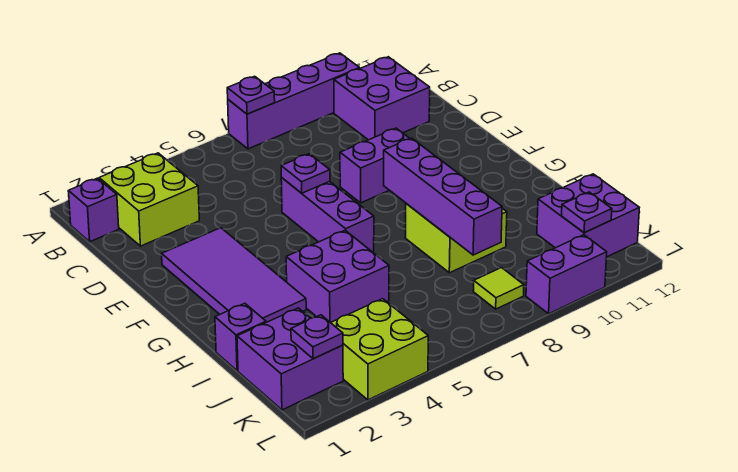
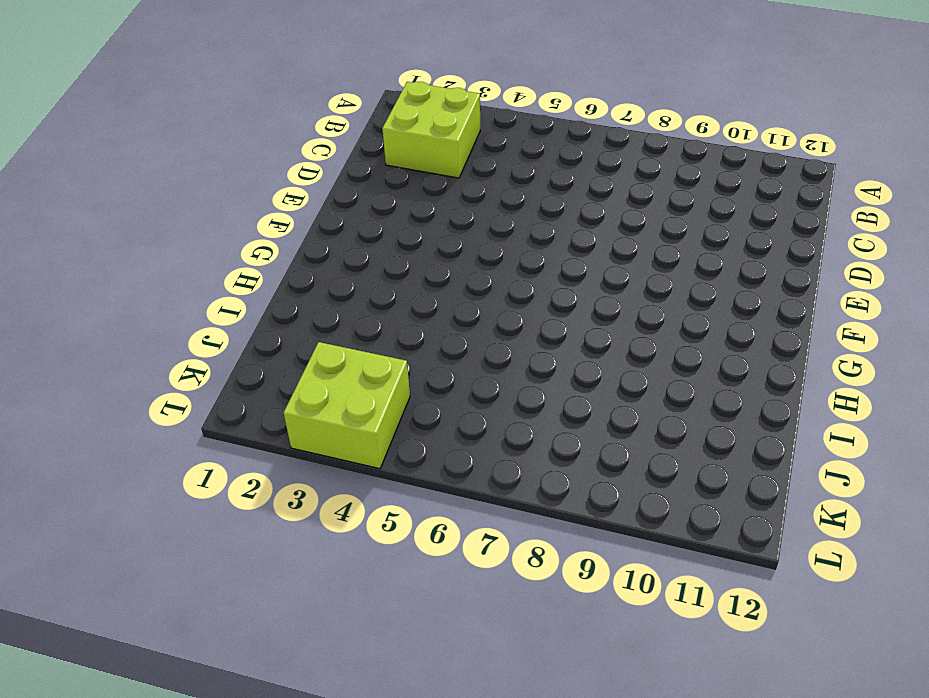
none -> purple 1x4 brick [228,53,360,149]
none -> purple 1x1 brick [68,178,119,242]
none -> purple 2x2 brick [334,57,430,140]

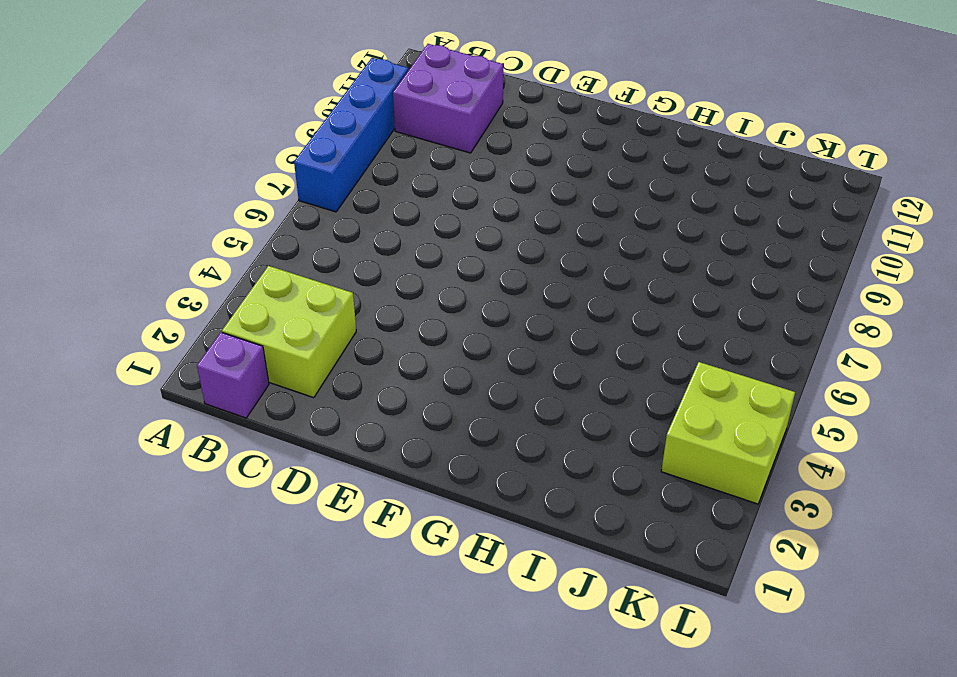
blue 1x4 brick [294,58,408,212] -> purple 1x4 brick [228,53,360,149]
none -> purple 2x4 tile [162,228,306,322]
none -> purple 1x3 brick [281,177,374,252]
none -> purple 1x2 brick [340,128,410,203]

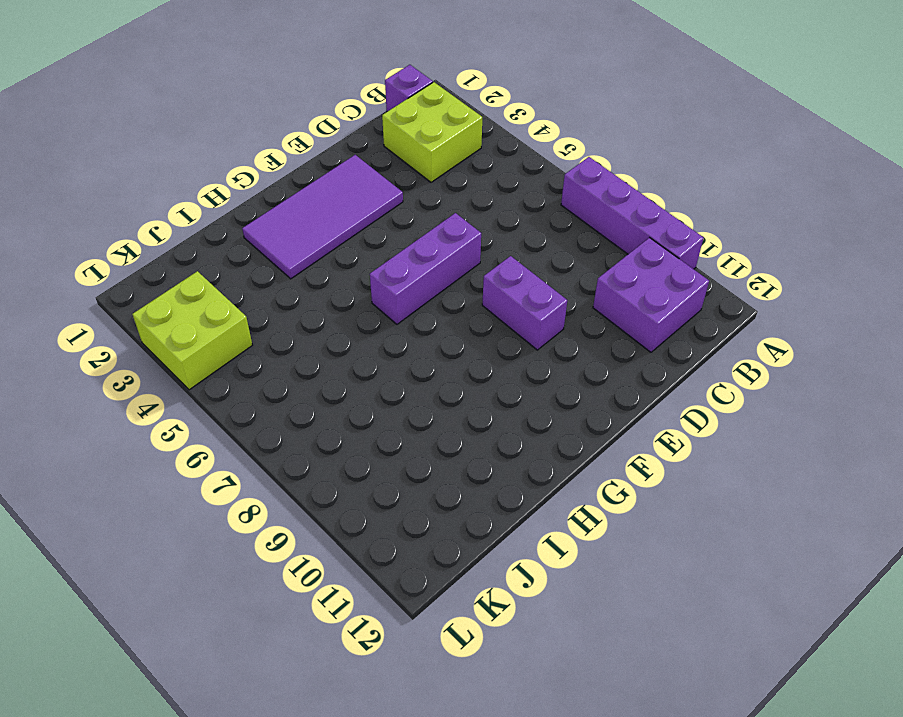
none -> purple 2x2 brick [286,230,389,323]
none -> lime 2x2 brick [406,203,507,273]
none -> purple 1x1 brick [215,303,266,371]

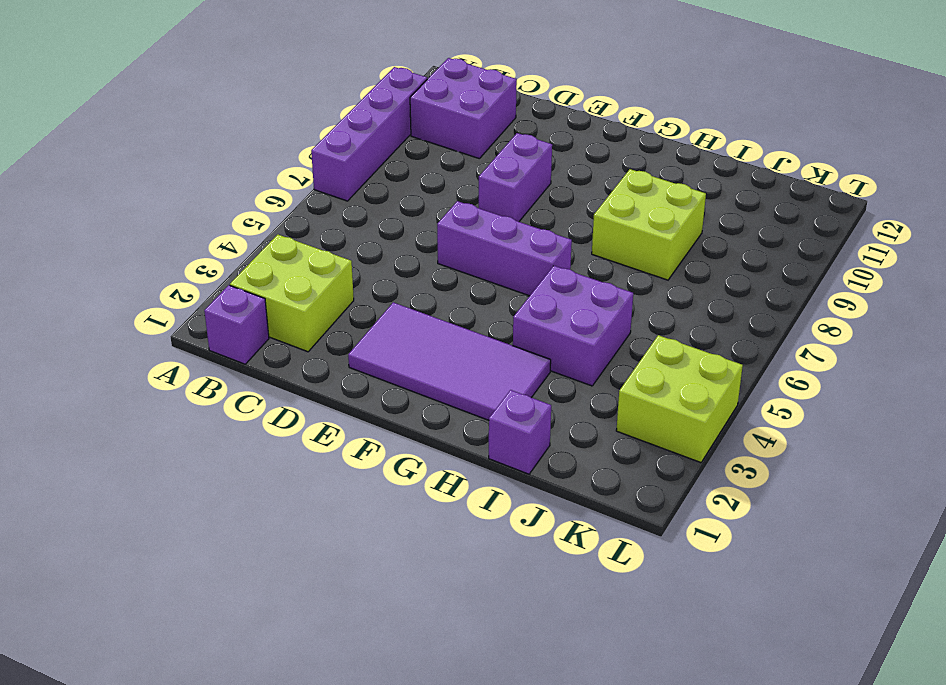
none -> purple 2x2 brick [237,308,343,410]
none -> purple 2x2 brick [537,174,639,257]
none -> lime 1x1 tile [473,268,524,309]

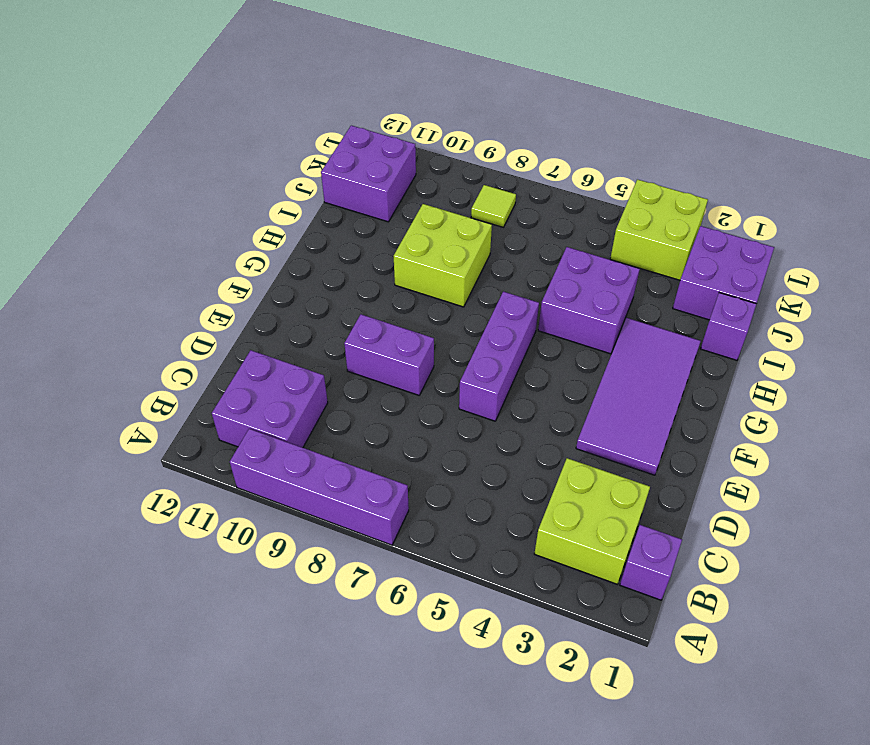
none -> purple 1x2 brick [526,235,607,314]
none -> purple 1x1 plate [227,76,275,114]
none -> purple 1x1 plate [281,154,330,193]

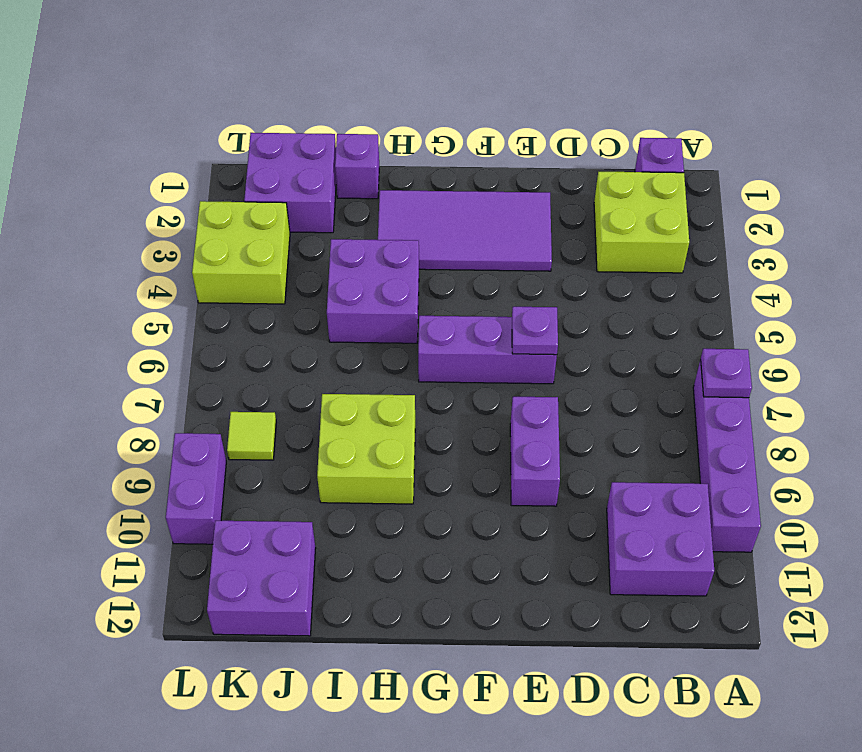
none -> purple 1x4 brick [384,138,502,255]
none -> purple 1x1 plate [291,315,343,359]
none -> purple 1x1 plate [562,192,612,233]

